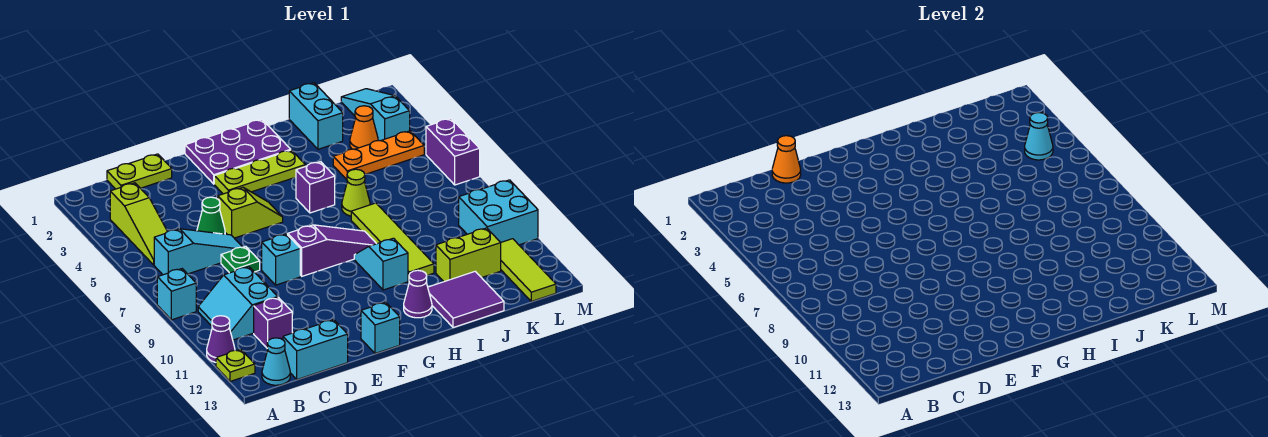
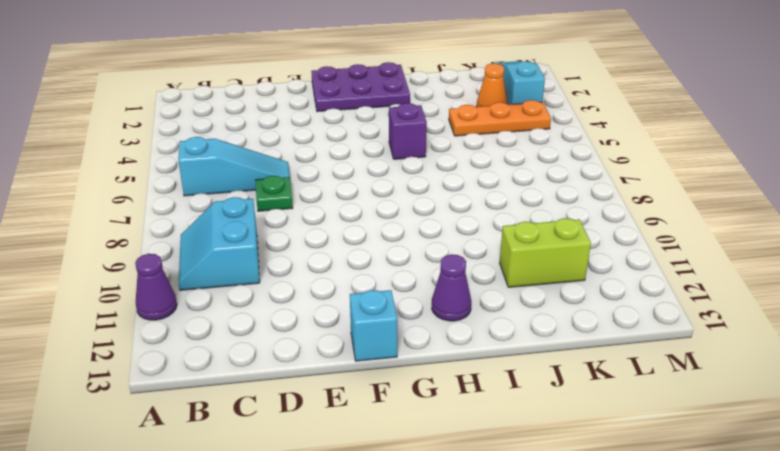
none -> cyan 1x1 brick [157,269,196,320]
none -> lime 1x1 plate [216,349,255,381]
none -> lime 1x3 slope [110,183,168,265]
none -> cyan 1x1 cone [262,338,290,385]

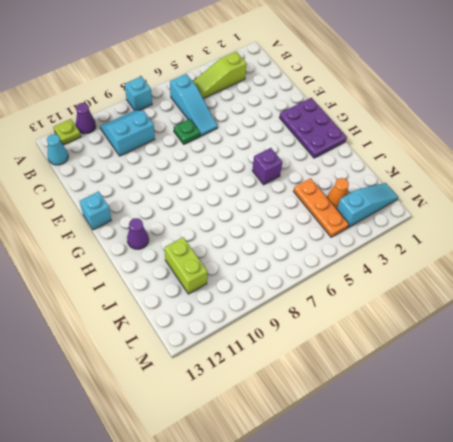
none -> lime 1x2 plate [107,154,172,189]
none -> purple 1x1 brick [254,297,292,348]
none -> cyan 1x2 brick [283,320,348,379]
none -> green 1x1 cone [197,197,225,234]

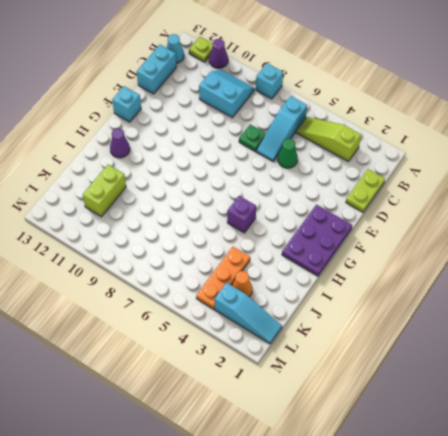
none -> purple 1x1 brick [254,297,292,348]
none -> lime 1x2 slope [218,188,283,238]
none -> cyan 1x1 brick [262,234,300,285]
none -> lime 1x3 plate [214,150,305,194]

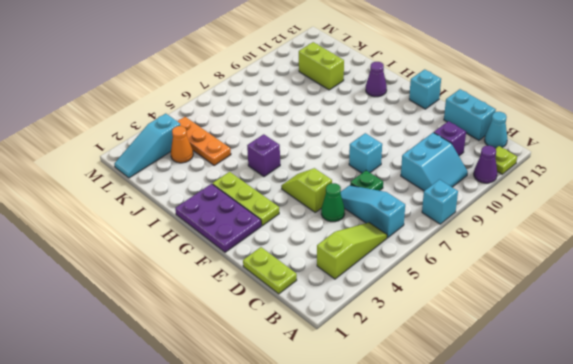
none -> purple 1x3 slope [288,225,376,276]
none -> cyan 1x2 slope [354,238,408,290]
none -> lime 1x1 cone [342,169,370,216]
none -> lime 1x4 tile [351,203,434,281]

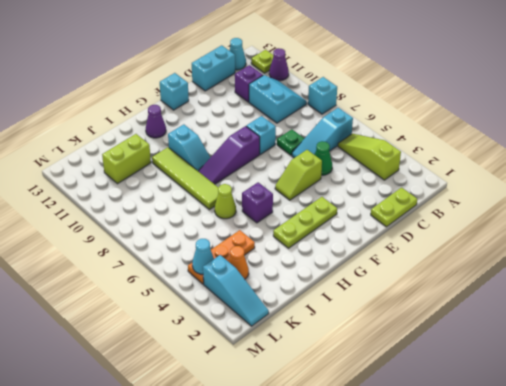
none -> purple 2x3 plate [185,119,291,184]
none -> purple 2x2 tile [428,271,504,328]
none -> cyan 1x2 brick [289,83,343,149]
none -> cyan 2x2 brick [459,180,538,245]

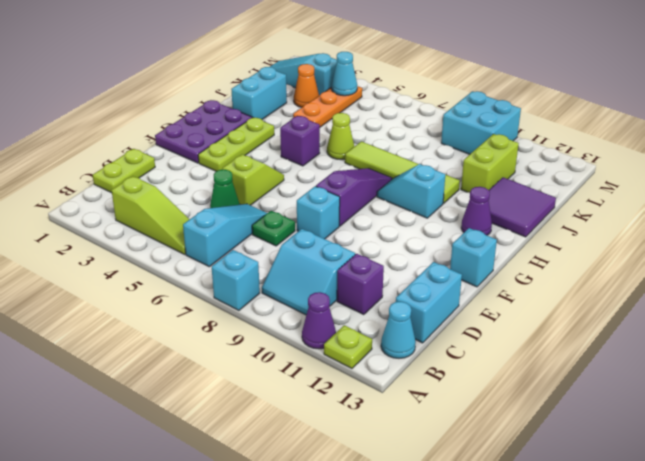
cyan 1x2 brick [231,67,287,119] -> cyan 1x2 brick turned to [289,83,343,149]
none -> lime 1x3 tile [501,239,556,301]
none -> purple 1x2 brick [426,118,480,185]
none -> orange 1x1 cone [772,136,801,183]

